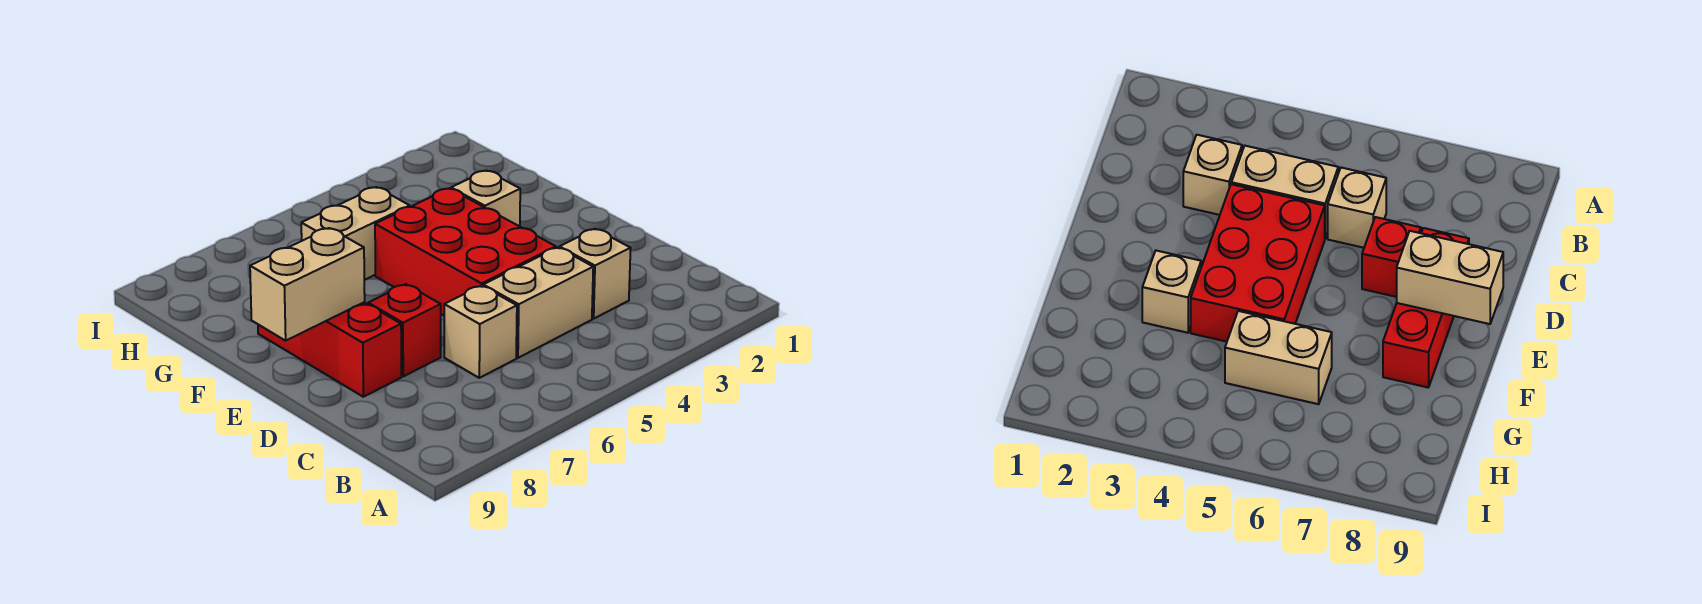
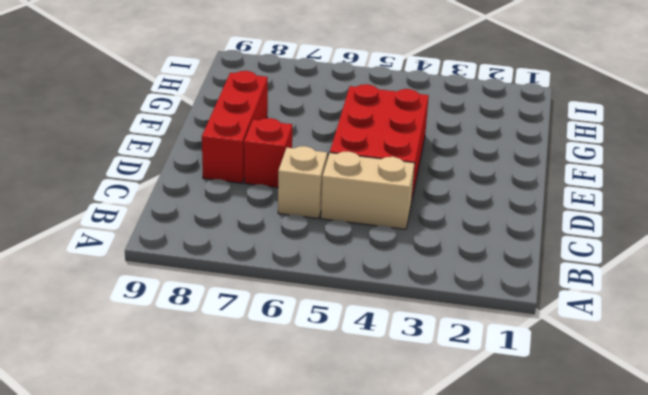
none -> tan 1x1 brick [560,229,631,319]
none -> tan 1x1 brick [451,171,520,226]

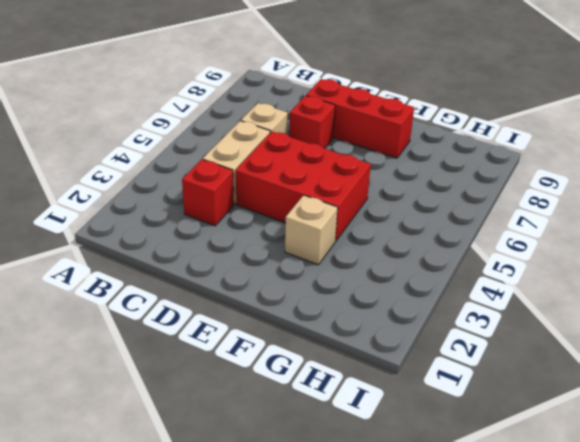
red 1x1 brick [182,159,234,226] -> tan 1x1 brick [560,229,631,319]
none -> tan 1x2 brick [301,187,410,280]
none -> tan 1x2 brick [250,228,365,341]

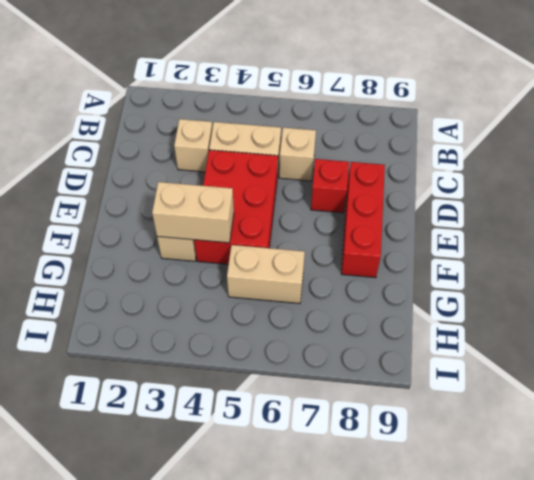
tan 1x2 brick [152,182,234,243] -> tan 1x2 brick moved to [250,228,365,341]

